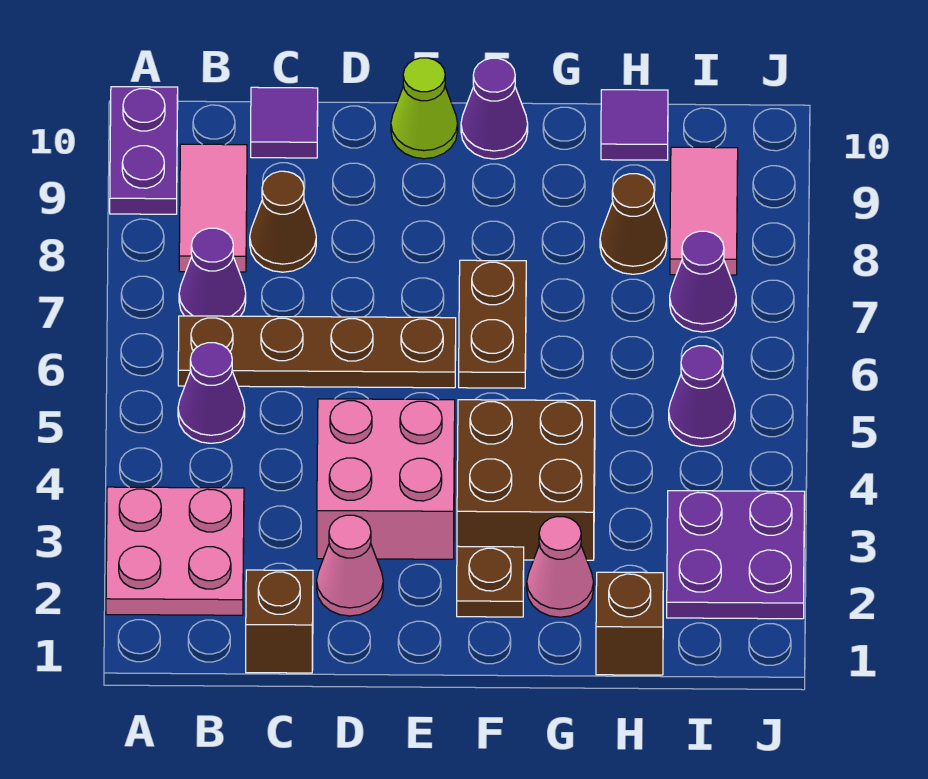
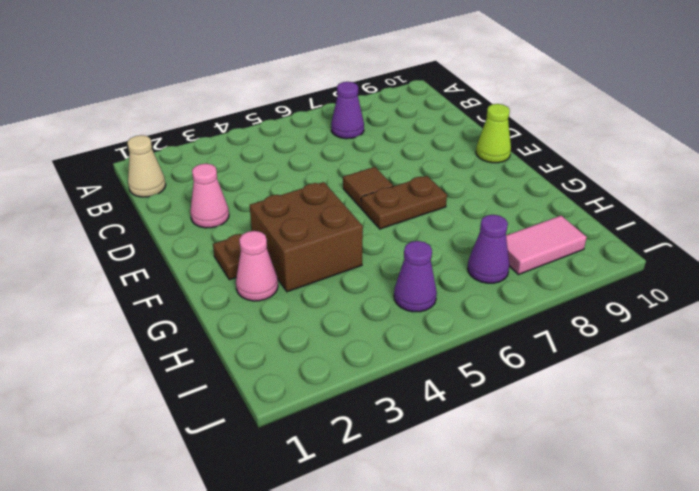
tan 1x1 cone [127,135,166,197] -> none
brown 1x1 tile [343,167,393,208] -> brown 1x4 plate [178,316,456,388]
none -> pink 2x2 plate [106,487,244,615]
none -> purple 1x2 plate [110,87,178,214]
none -> purple 1x1 cone [178,343,245,443]

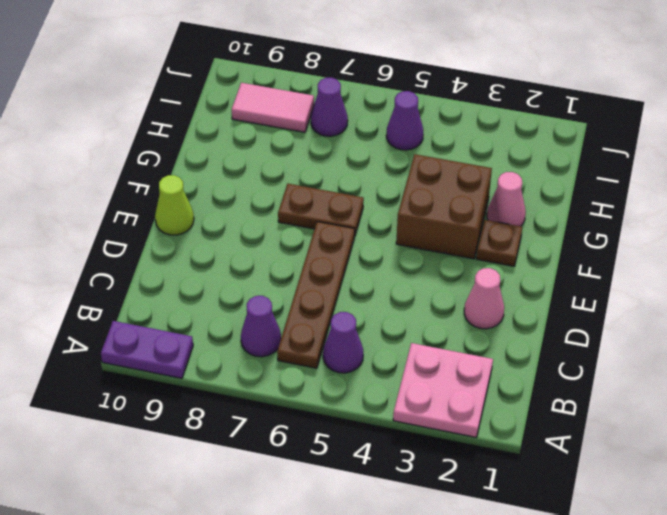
none -> pink 1x2 tile [179,144,247,272]
none -> brown 1x1 brick [246,570,313,673]
none -> brown 1x1 cone [250,171,316,272]

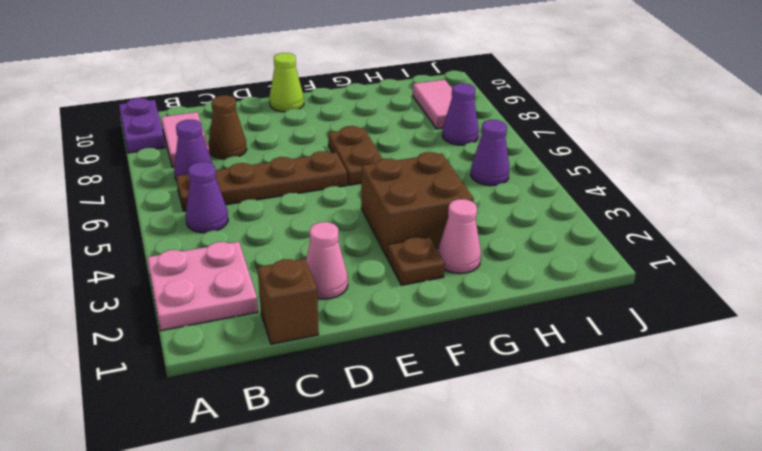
none -> purple 1x1 tile [251,87,318,158]
none -> pink 2x2 brick [317,399,455,559]
none -> purple 1x1 cone [461,58,528,159]

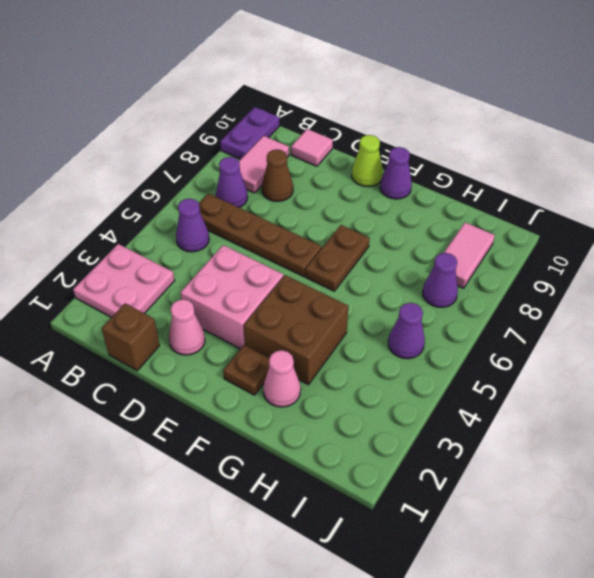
pink 1x1 tile [291,129,333,166] -> purple 1x1 tile [251,87,318,158]
none -> brown 1x1 brick [596,572,663,675]
none -> brown 1x1 cone [600,174,667,274]
none -> purple 1x1 tile [601,90,668,160]

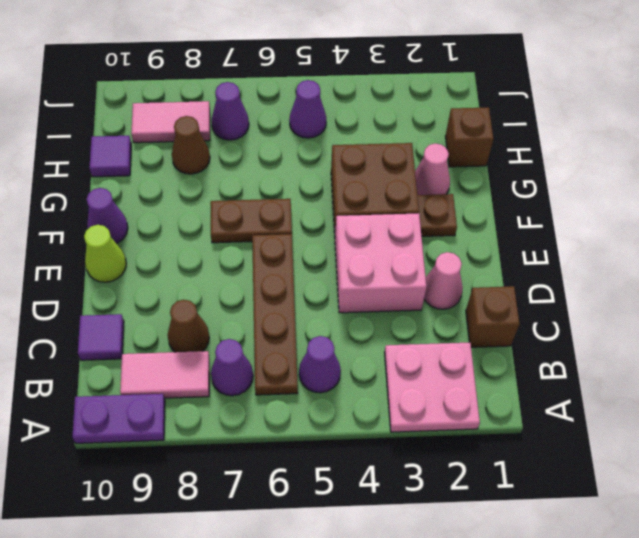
none -> purple 2x2 plate [667,491,805,619]

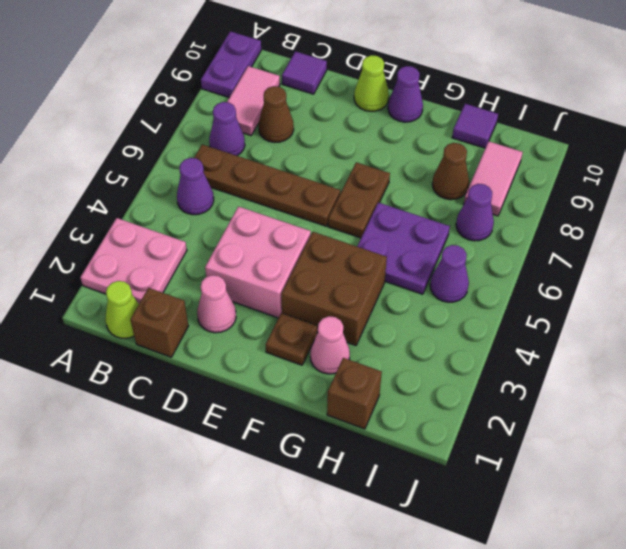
lime 1x1 cone [106,281,139,338] -> none
purple 2x2 plate [357,203,450,294] -> purple 2x2 plate moved to [667,491,805,619]

